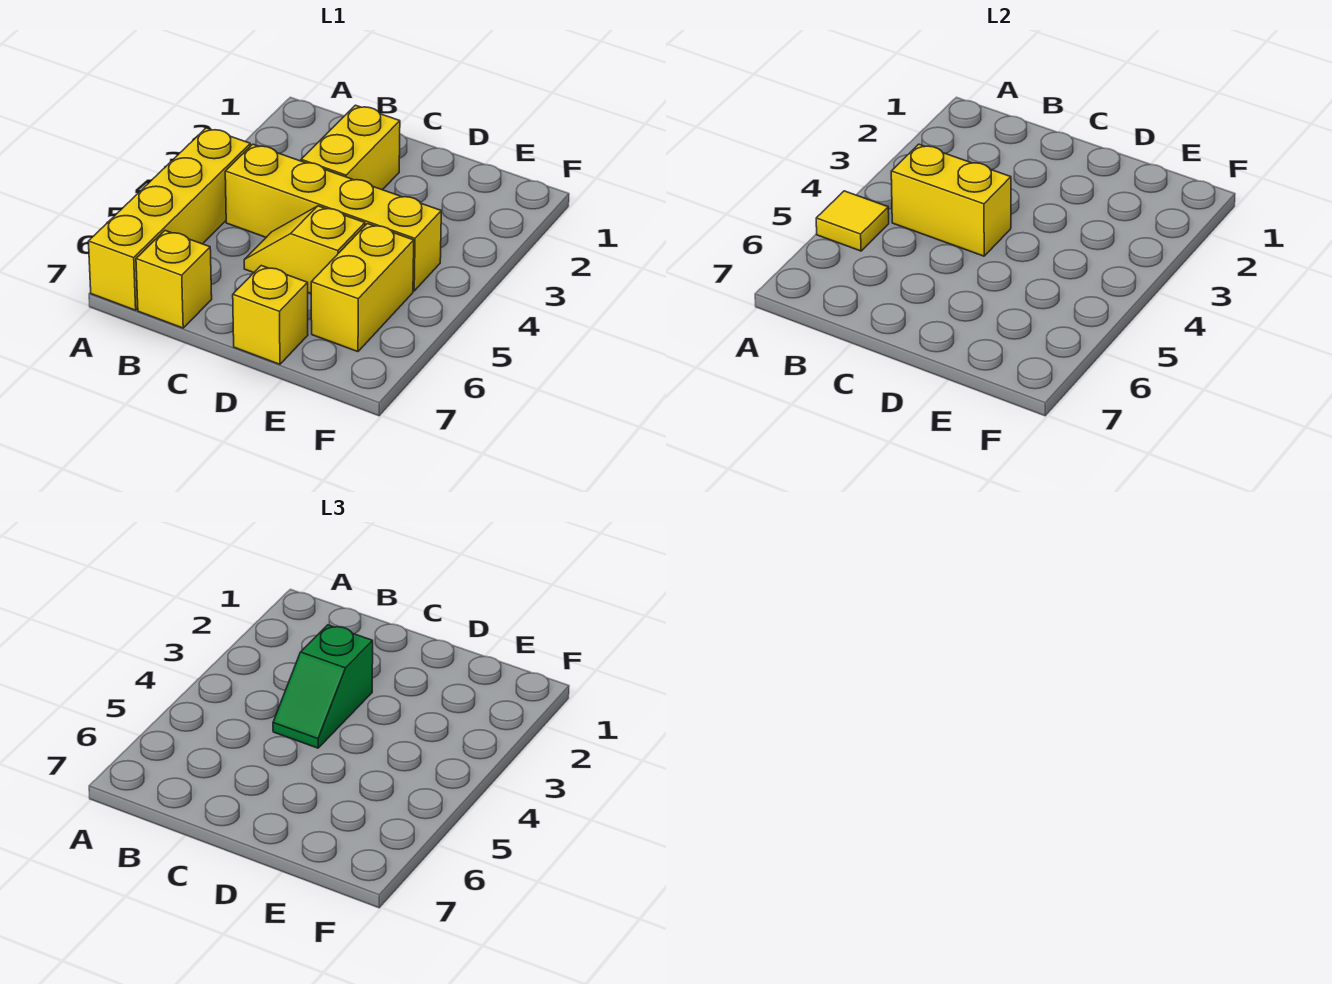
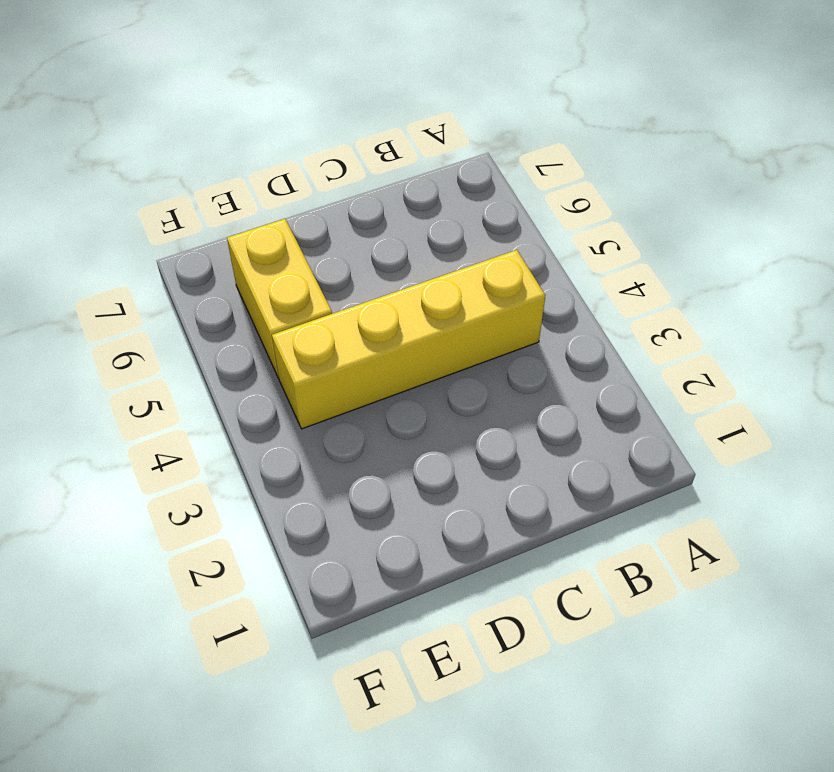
none -> yellow 1x4 brick [88,128,250,310]
none -> yellow 1x1 brick [136,231,212,328]

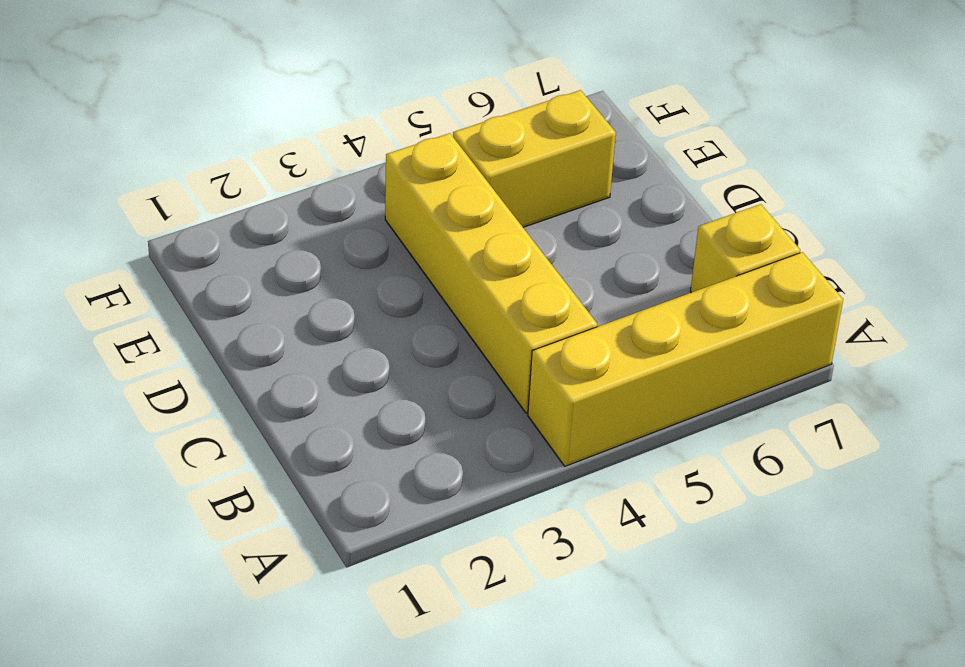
none -> yellow 1x2 brick [301,105,400,190]
none -> yellow 1x2 slope [244,206,365,293]

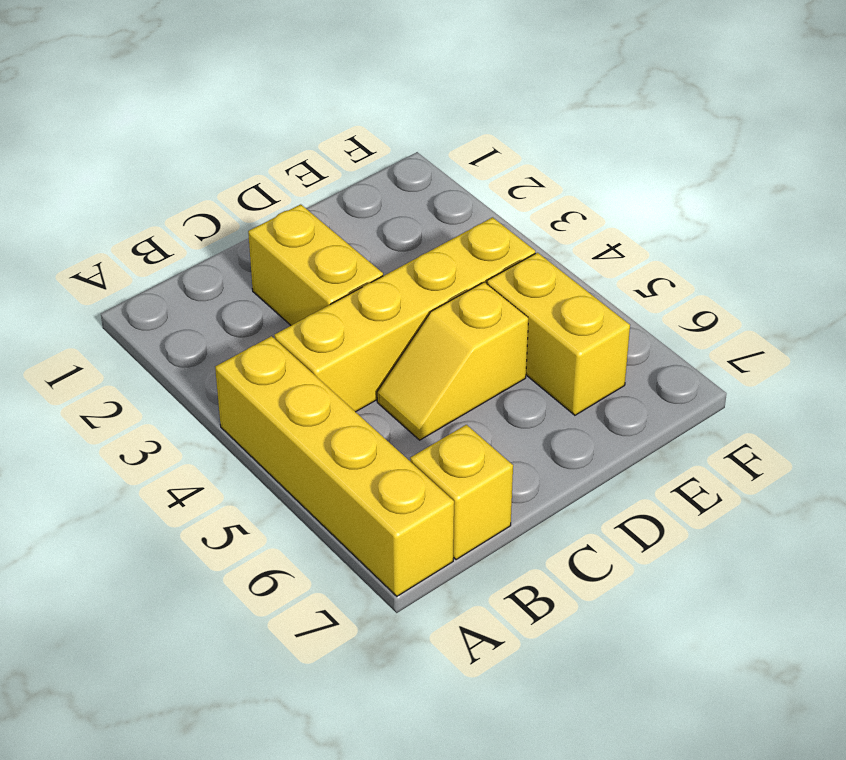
none -> yellow 1x1 brick [233,266,308,364]
none -> yellow 1x1 tile [816,191,889,251]

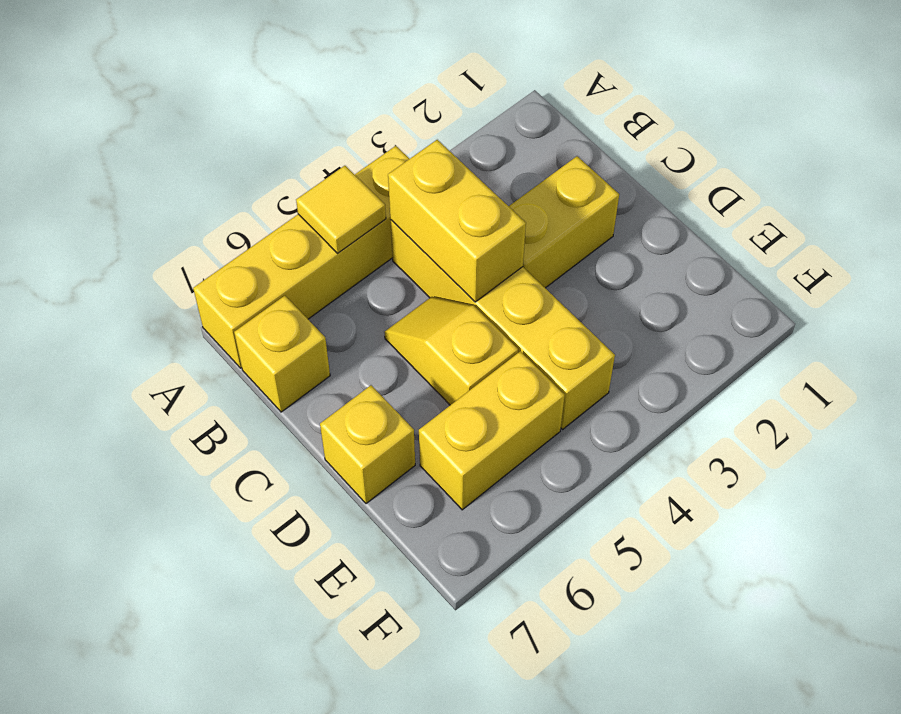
none -> green 1x2 slope [273,625,373,748]

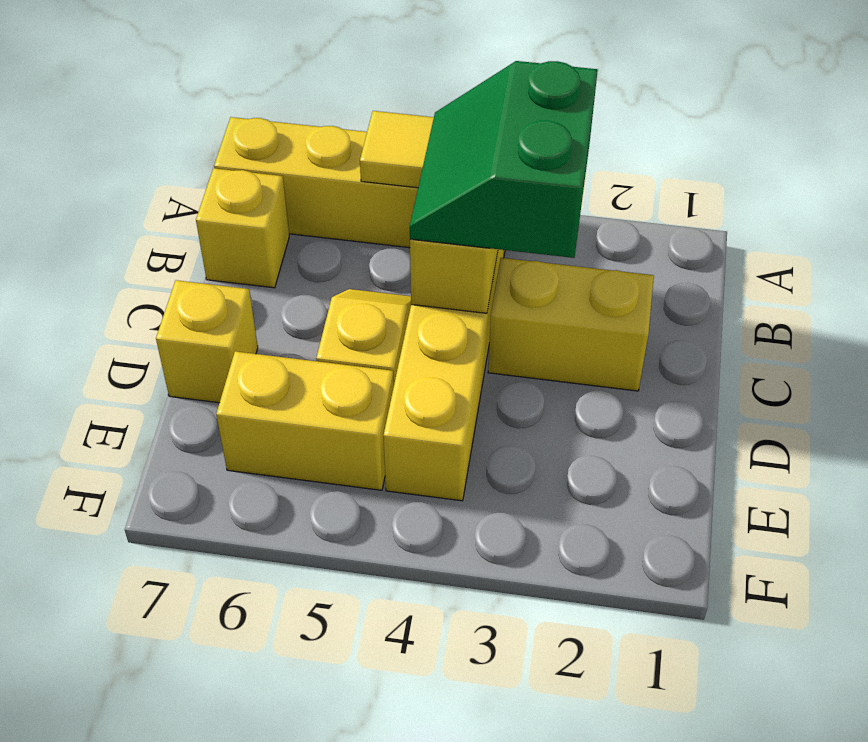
green 2x2 slope [410,61,598,258] -> green 1x2 slope [273,625,373,748]

